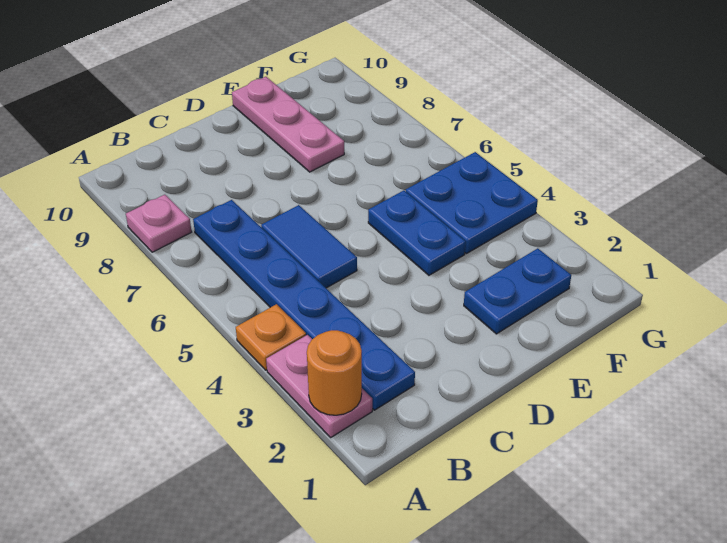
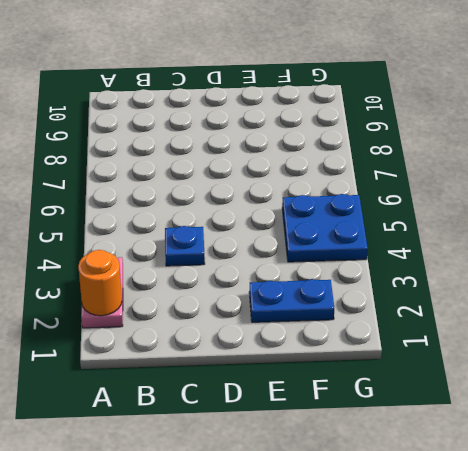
blue 1x1 plate [165,226,205,266] -> none
none -> orange 1x1 plate [236,304,306,370]
none -> pink 1x1 plate [126,195,192,252]

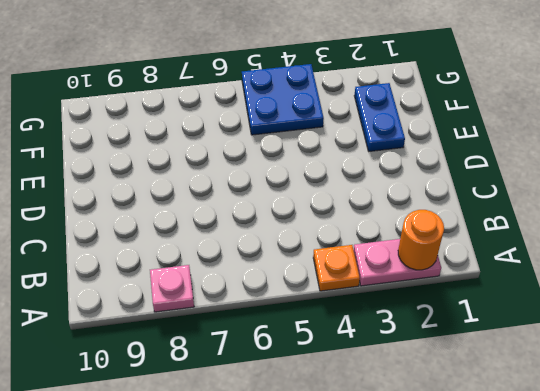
none -> blue 1x6 plate [193,200,415,410]
none -> blue 1x2 tile [261,205,357,288]

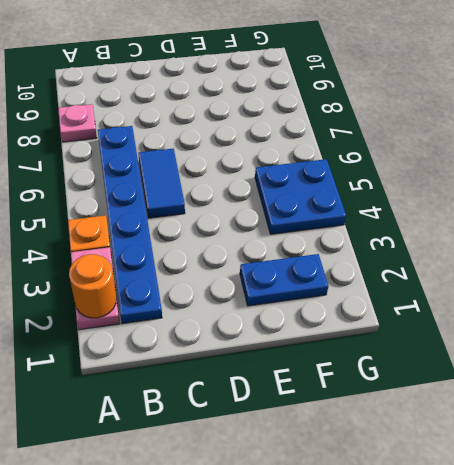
none -> blue 1x2 plate [368,191,466,275]
none -> pink 1x3 plate [232,77,344,172]

